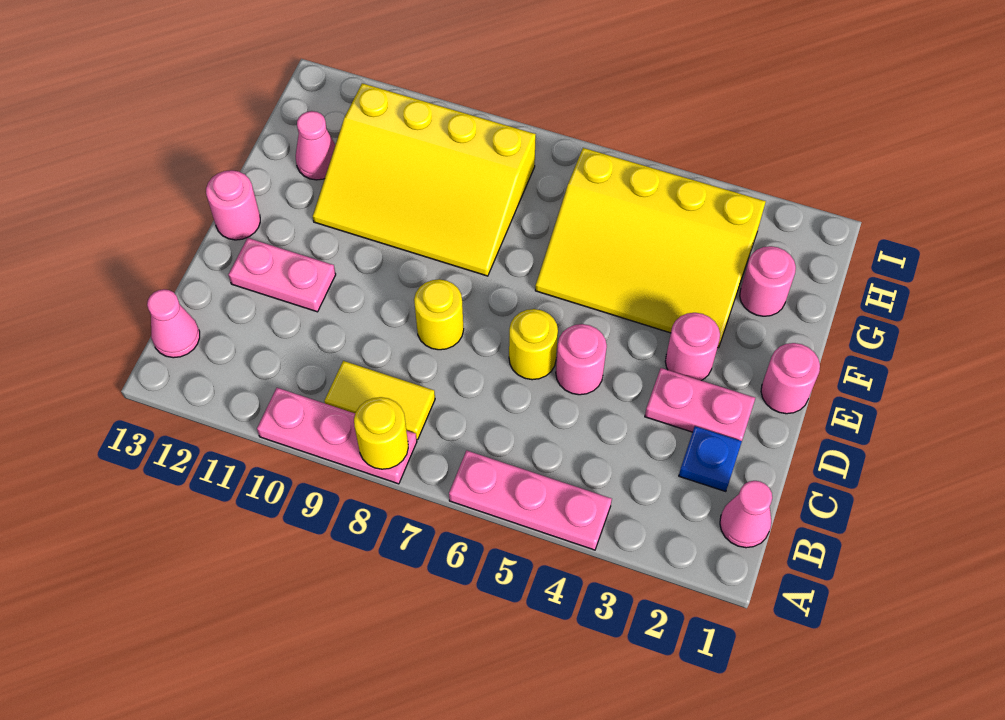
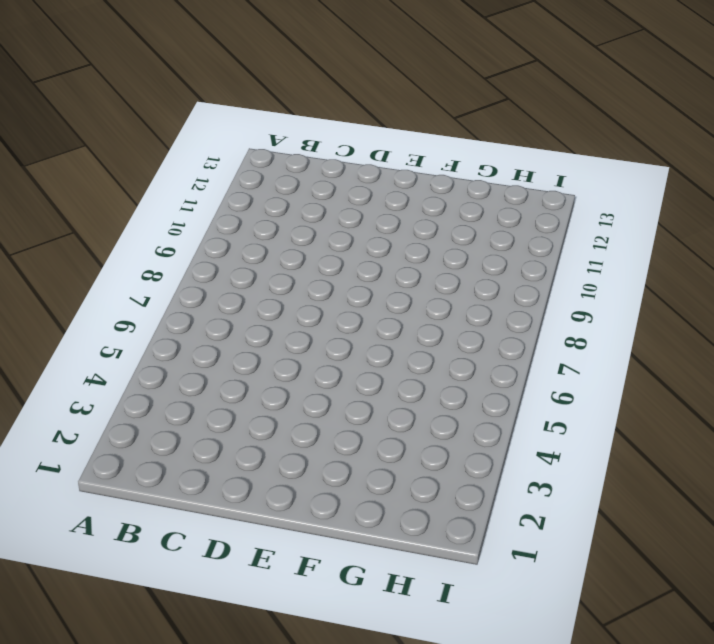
none -> pink 1x3 plate [449,451,612,550]
none -> pink 1x3 plate [257,388,417,484]
none -> pink 1x1 cone [720,481,772,548]

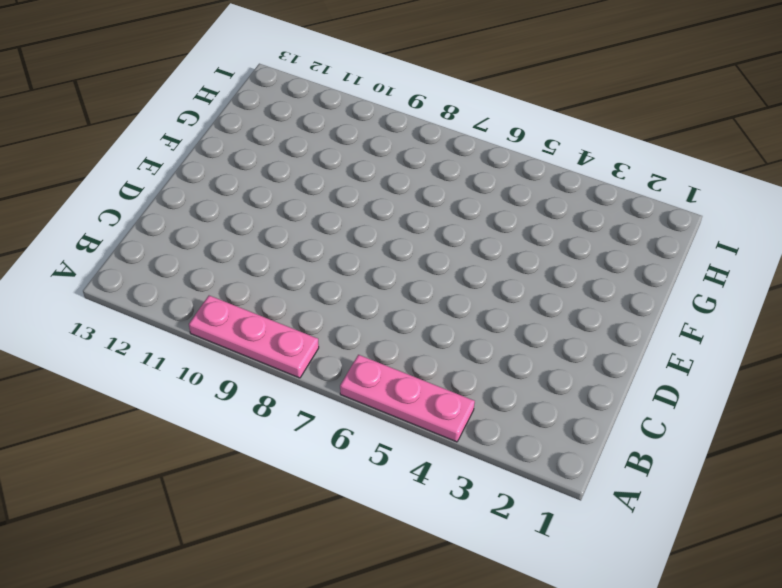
none -> pink 1x1 cone [720,481,772,548]
none -> yellow 1x2 tile [324,361,435,440]
none -> pink 1x1 cone [147,289,200,358]

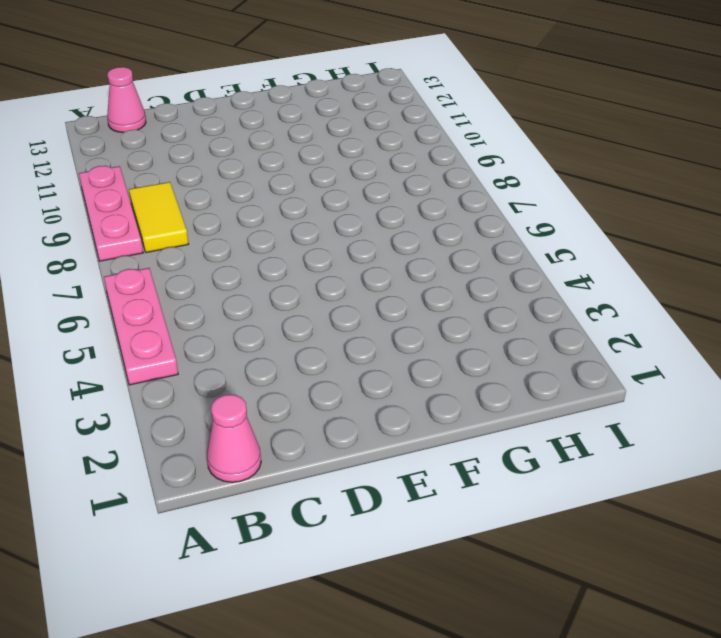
none -> blue 1x1 plate [679,426,742,492]
none -> pink 1x2 plate [645,368,755,441]
none -> pink 1x1 round brick [556,324,607,395]

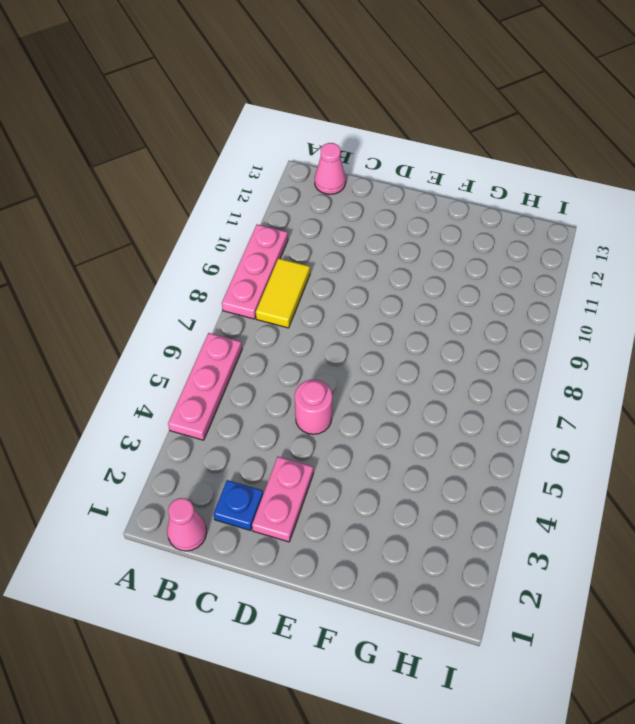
none -> yellow 1x1 round brick [509,309,558,380]
none -> yellow 1x1 round brick [414,279,464,350]
none -> pink 1x2 plate [228,238,336,312]

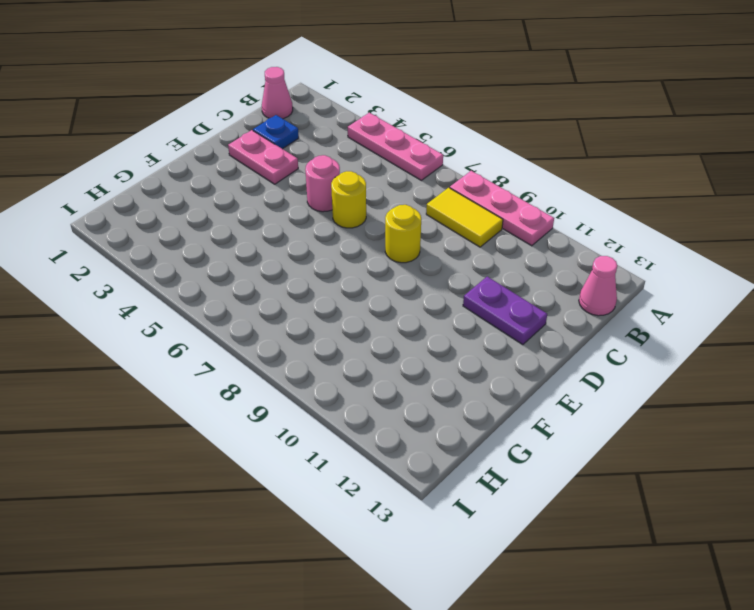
purple 1x2 plate [463,277,547,345] -> pink 1x2 plate [228,238,336,312]
none -> pink 1x1 round brick [761,343,820,414]
none -> pink 1x1 round brick [665,313,720,380]
none -> pink 1x1 round brick [206,170,260,240]

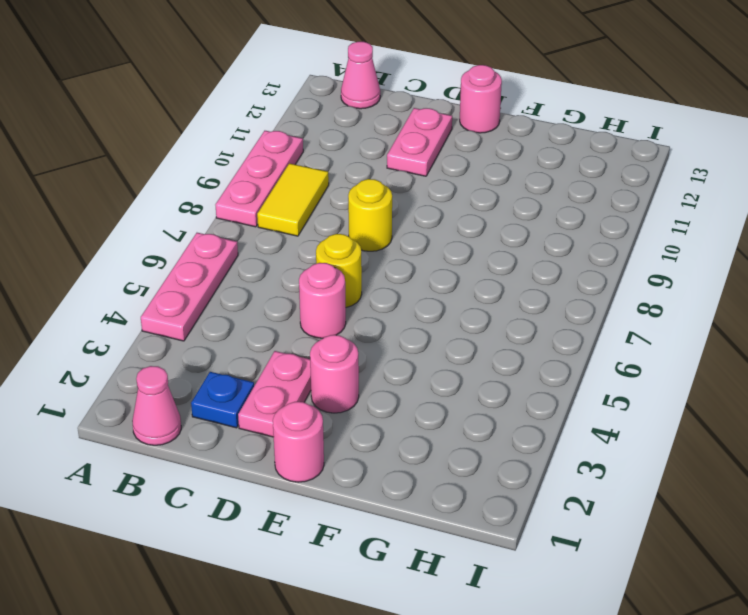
none -> yellow 3x4 slope [535,148,766,348]
none -> yellow 3x4 slope [313,83,536,276]
none -> pink 1x1 round brick [740,246,796,316]

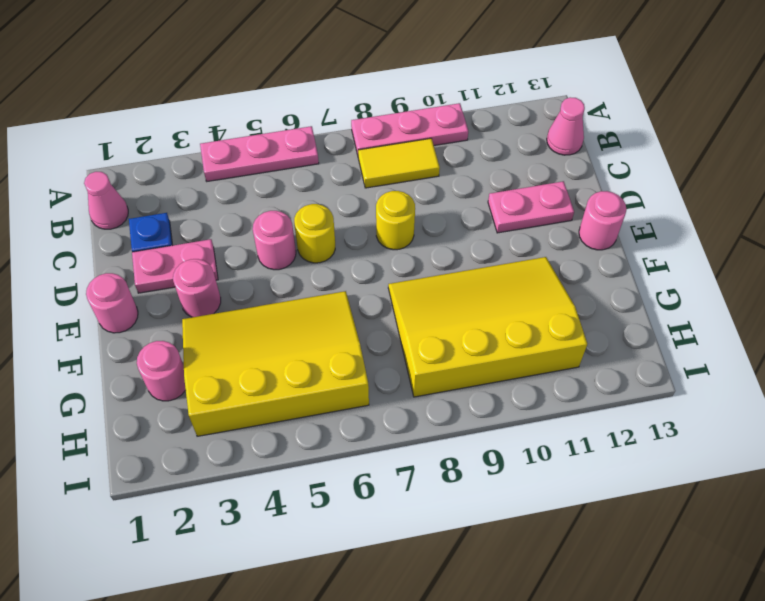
none -> pink 1x1 cone [296,111,335,180]
none -> yellow 1x1 round brick [354,397,408,469]

